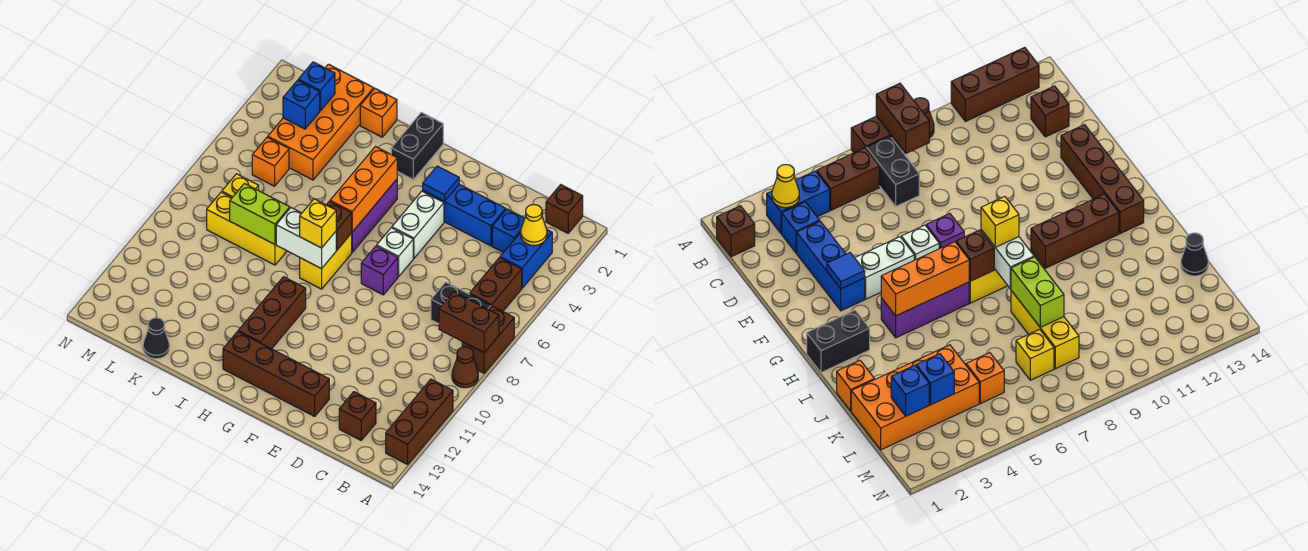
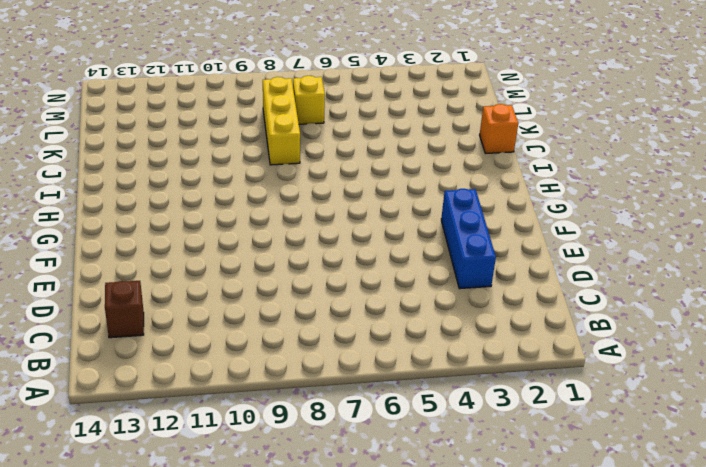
none -> brown 1x2 brick [462,306,514,373]
none -> brown 1x1 cone [452,347,478,388]
none -> brown 1x3 brick [386,379,453,464]
none -> brown 1x1 brick [546,185,583,233]

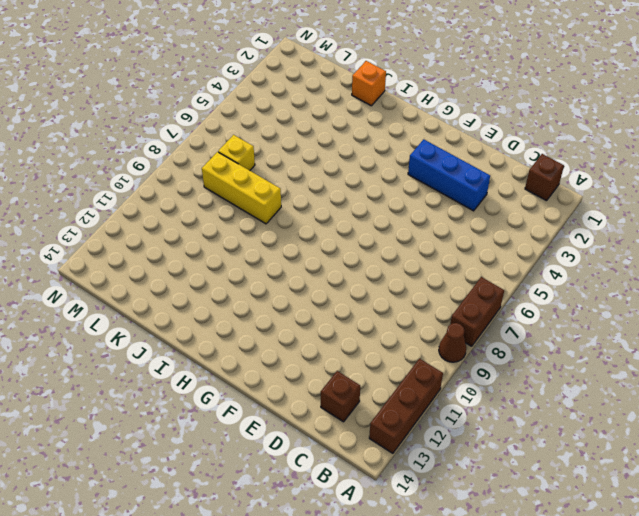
none -> blue 1x2 brick [500,230,552,288]
none -> brown 1x2 brick [470,258,522,311]
none -> black 1x2 brick [431,282,491,324]
none -> blue 1x1 brick [492,209,525,253]

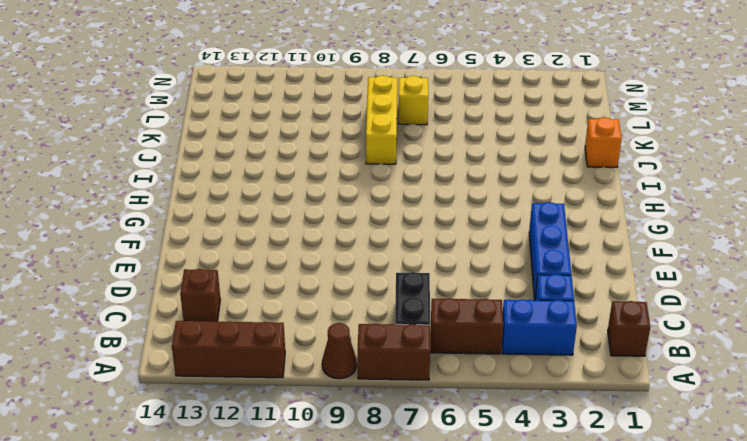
none -> brown 1x4 brick [223,331,329,416]
none -> white 1x2 brick [392,191,444,258]
none -> white 1x1 brick [377,228,413,277]
none -> purple 1x1 brick [361,246,398,295]

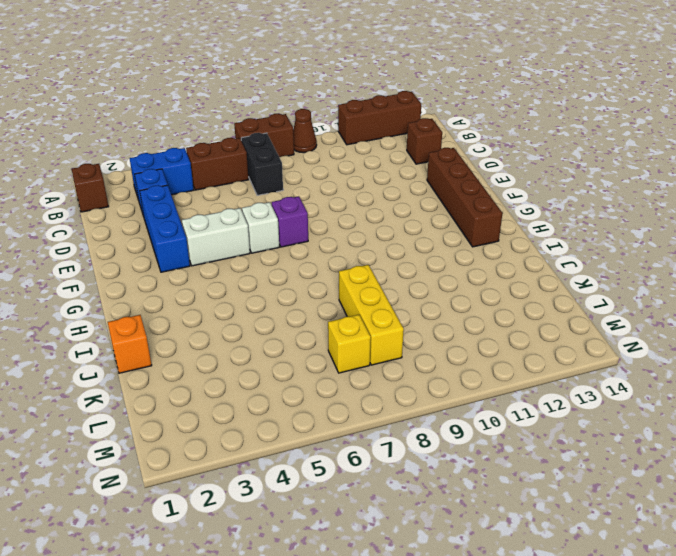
none -> black 1x2 brick [391,112,443,179]
none -> purple 1x3 brick [351,179,397,252]
none -> yellow 1x2 brick [300,234,352,289]
none -> brown 1x3 brick [238,277,306,349]

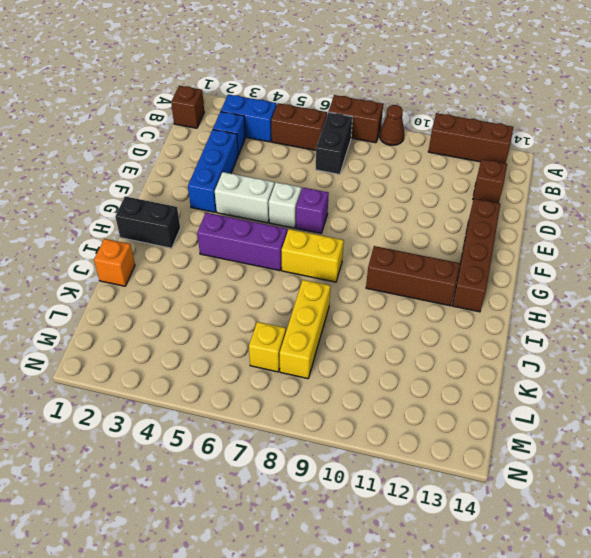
none -> orange 2x4 brick [268,64,374,180]
none -> black 1x1 cone [143,318,170,359]
none -> orange 1x1 brick [252,137,289,186]
none -> brown 1x2 brick [439,292,499,353]

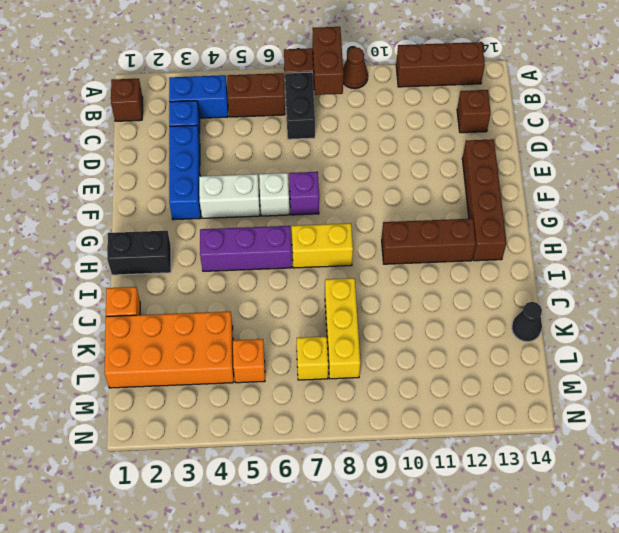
none -> yellow 1x1 cone [521,205,547,245]
none -> blue 1x1 tile [423,166,459,201]
none -> orange 1x3 brick [330,147,397,232]
none -> brown 1x1 brick [327,201,352,250]

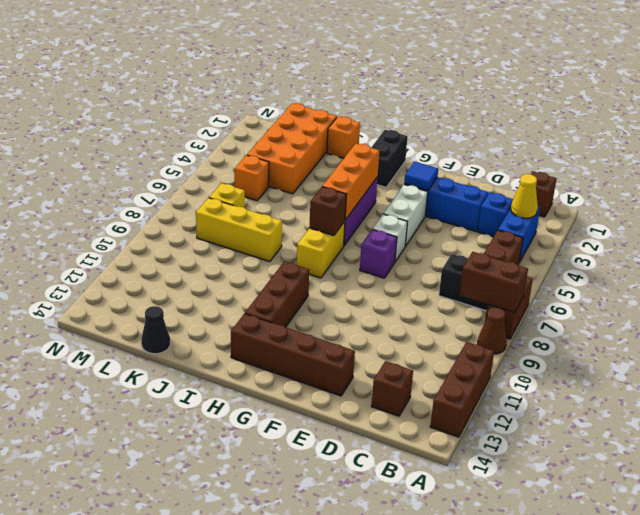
none -> white 1x2 brick [276,208,336,269]
none -> lime 1x2 brick [230,184,290,244]
none -> blue 1x1 brick [298,62,335,111]
none -> blue 1x1 brick [283,80,320,129]

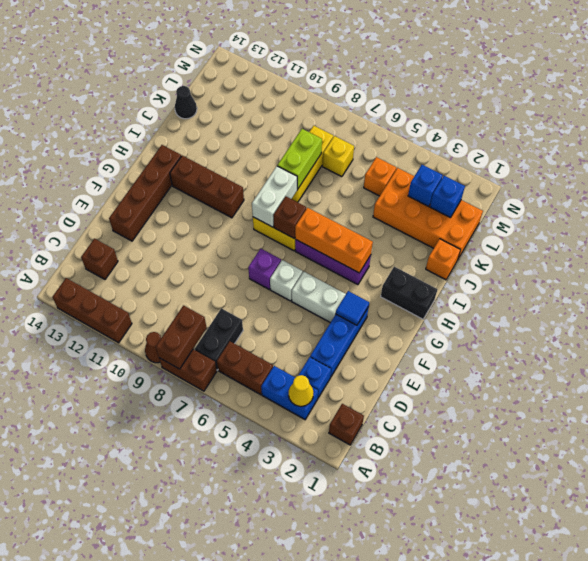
none -> yellow 1x1 brick [300,199,336,248]

